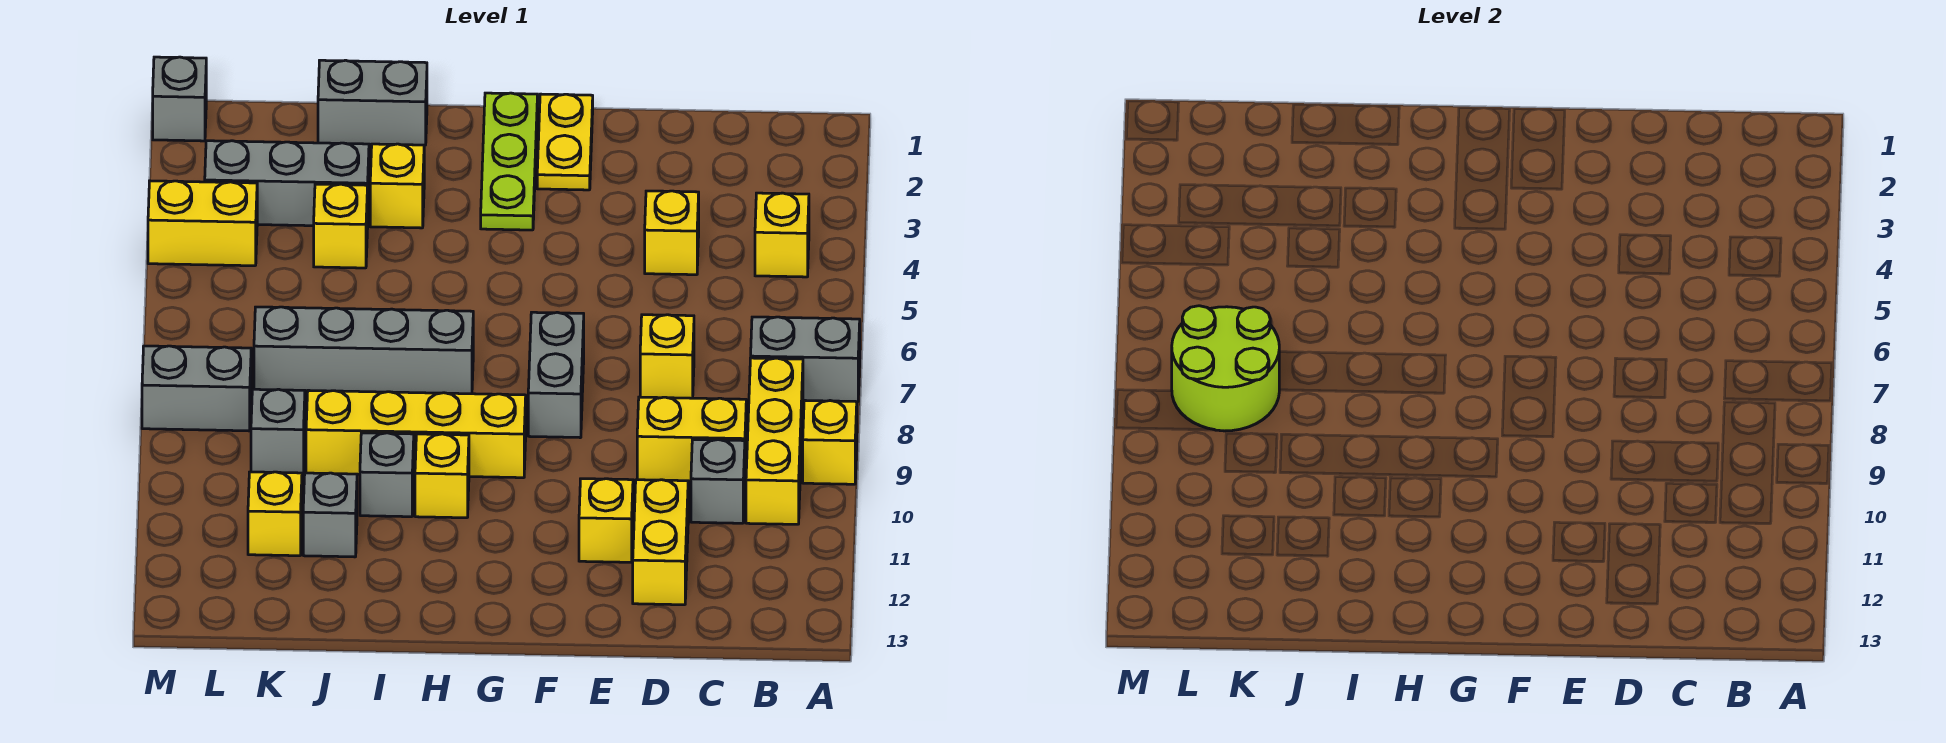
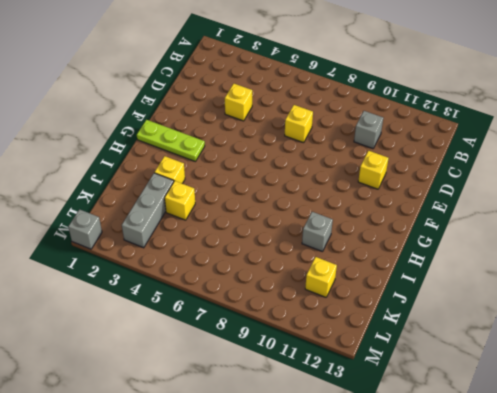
none -> grey 1x2 brick [751,317,860,402]
none -> yellow 1x1 brick [803,400,857,484]
none -> yellow 1x1 brick [755,193,809,277]

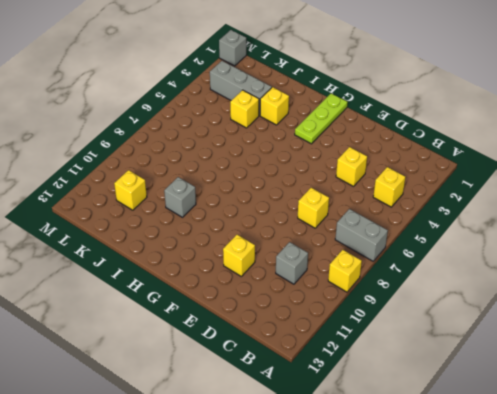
none -> yellow 1x3 brick [746,358,803,524]
none -> yellow 1x2 brick [637,397,746,481]
none -> yellow 1x2 brick [633,480,688,605]

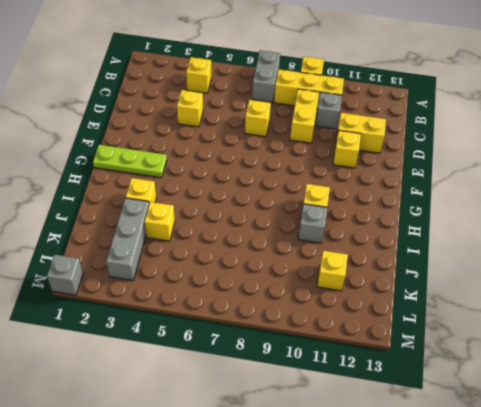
none -> yellow 1x2 plate [537,94,593,190]
none -> grey 1x2 brick [528,312,584,438]
none -> yellow 1x4 brick [306,390,526,478]

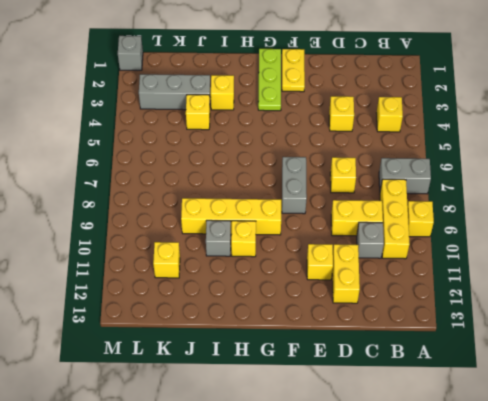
none -> grey 1x4 brick [254,307,473,394]
none -> grey 1x2 brick [318,60,427,145]
none -> grey 1x1 brick [303,473,357,557]

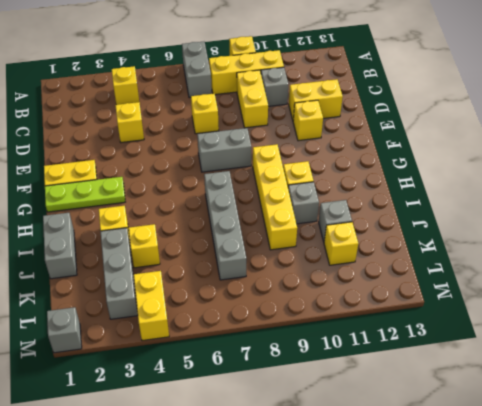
none -> grey 1x1 brick [251,389,305,473]
none -> grey 1x2 brick [142,346,251,431]
none -> lime 2x2 round brick [1172,306,1279,431]

